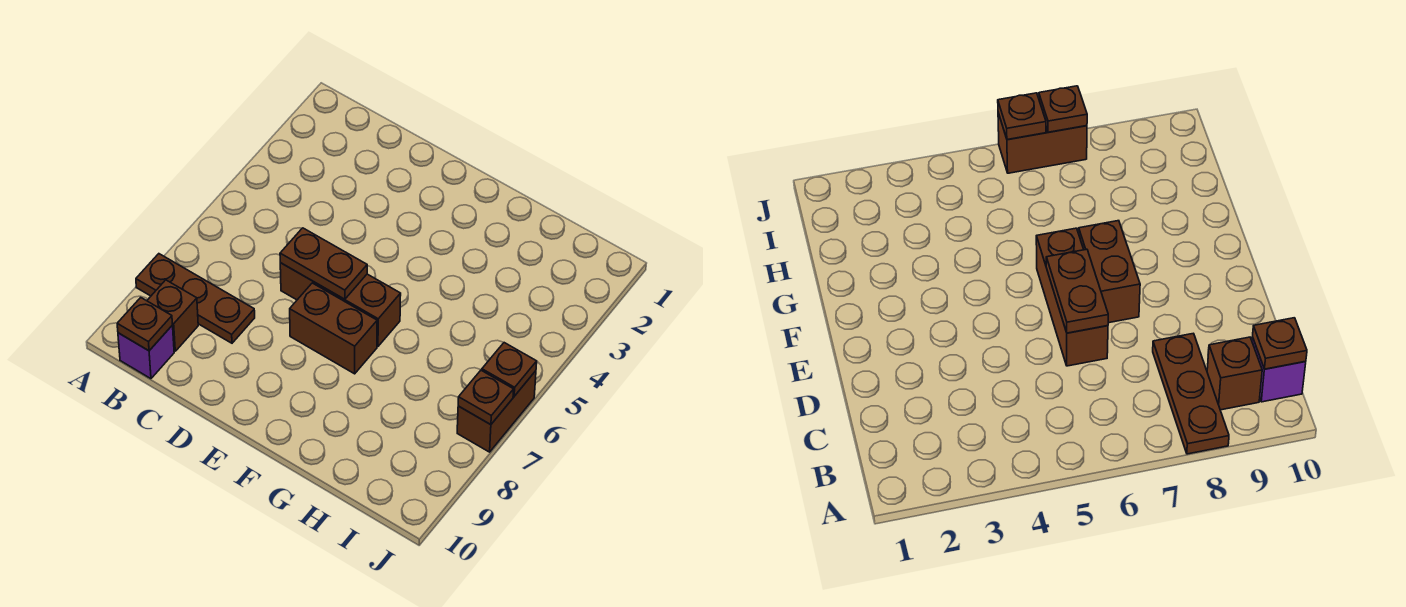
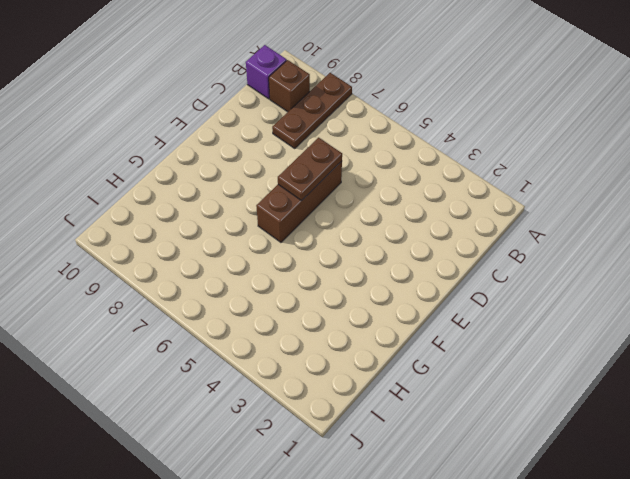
none -> brown 1x2 brick [290,283,377,374]
none -> brown 1x2 brick [457,371,536,452]

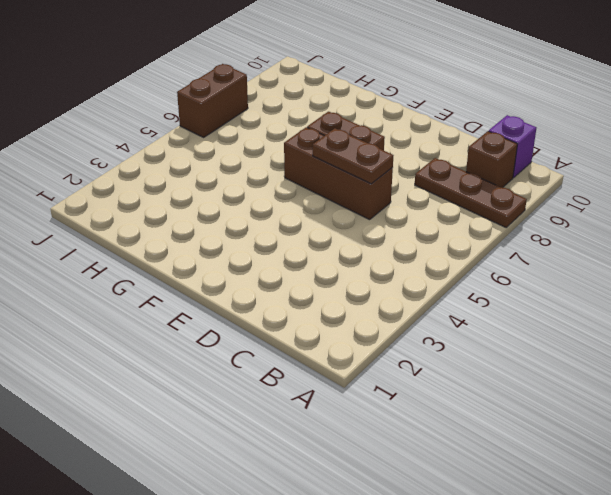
none -> brown 1x1 plate [117,298,172,351]
none -> brown 1x1 plate [482,343,537,396]

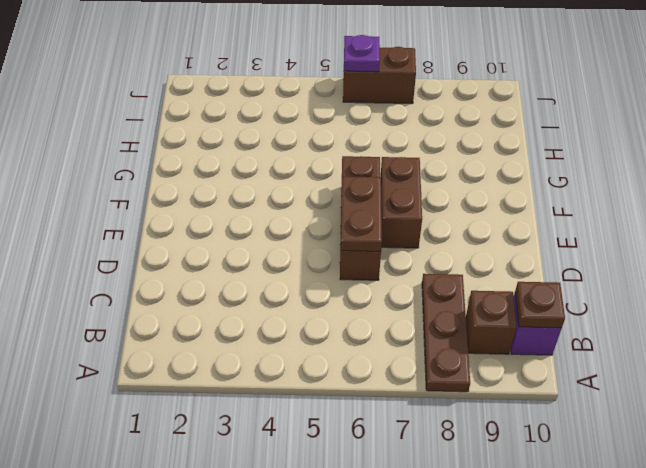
purple 1x1 plate [344,35,380,72] -> brown 1x1 plate [482,343,537,396]
none -> brown 1x1 plate [458,370,514,425]

